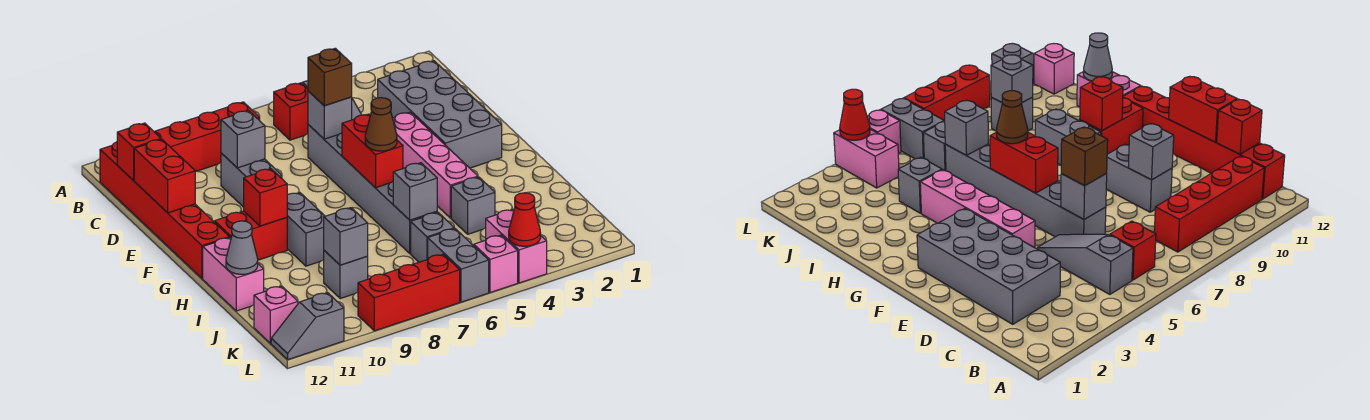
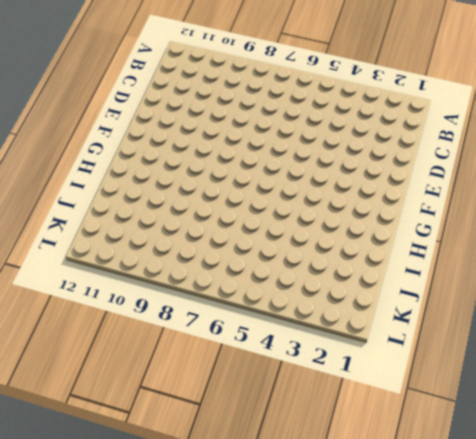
none -> grey 1x3 slope [1037,234,1133,294]
none -> red 1x1 brick [274,83,308,140]
none -> red 1x4 brick [154,102,260,172]
none -> red 1x6 brick [100,142,230,279]

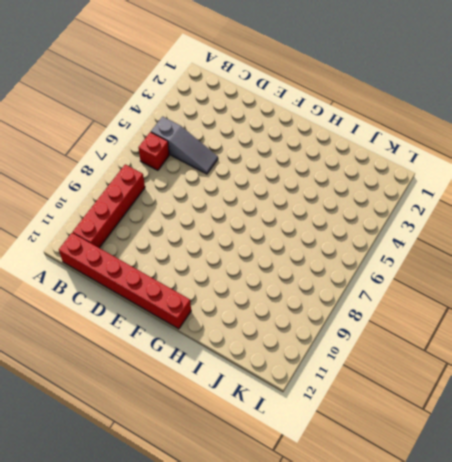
none -> grey 2x4 brick [378,61,502,168]
none -> grey 1x6 brick [308,124,437,253]
none -> grey 1x2 brick [221,153,282,207]
none -> pink 1x4 brick [393,112,478,218]

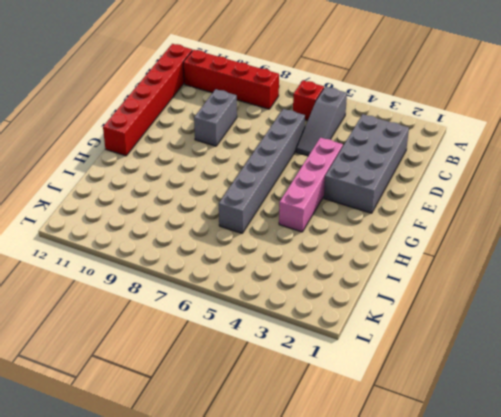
none -> grey 1x2 brick [287,193,325,266]
none -> red 1x2 brick [215,211,287,260]
none -> pink 1x2 brick [203,238,264,311]
none -> grey 1x1 brick [451,177,495,234]

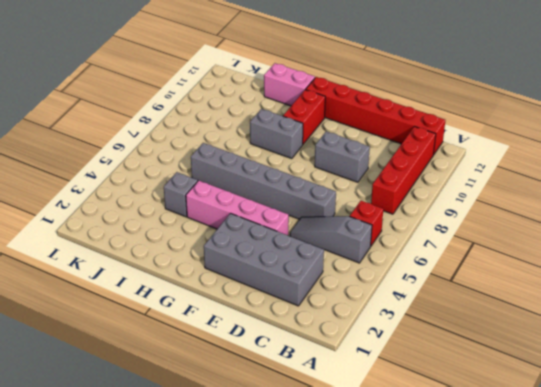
none -> grey 1x1 brick [411,212,454,262]
none -> grey 1x1 brick [324,250,368,299]
none -> pink 1x2 brick [486,209,547,283]
none -> grey 1x2 brick [428,229,489,302]

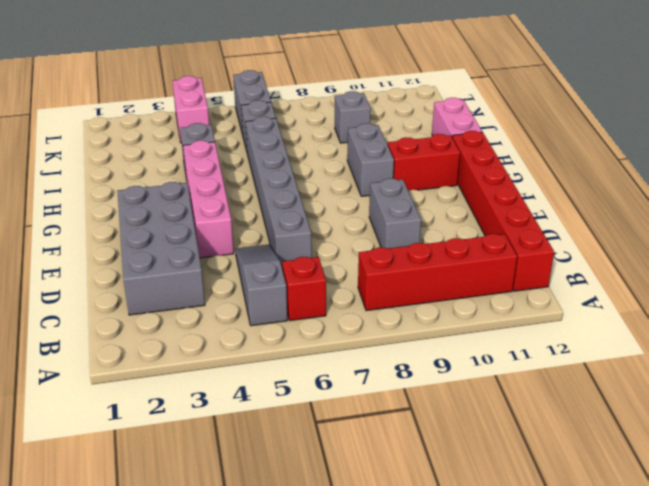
none -> pink 1x1 brick [254,286,298,343]
none -> pink 1x1 brick [474,235,518,293]
none -> red 1x3 brick [358,254,460,331]
none -> grey 1x2 slope [271,293,344,359]

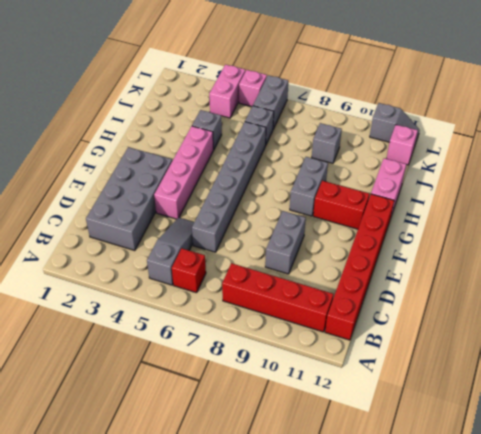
none -> red 1x3 brick [358,254,460,331]
none -> red 1x1 brick [117,123,161,181]
none -> grey 1x1 brick [308,91,352,139]
none -> grey 1x1 brick [221,111,265,168]

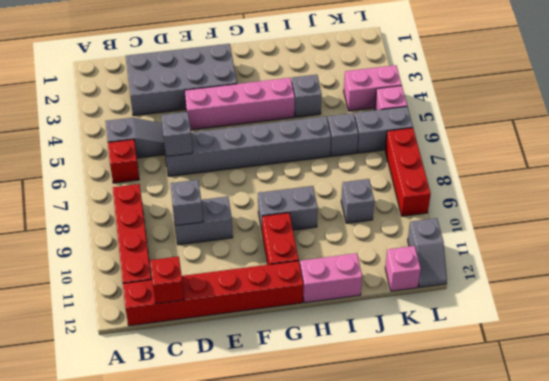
none -> red 1x2 brick [134,139,195,213]
none -> red 1x2 brick [342,114,403,188]
none -> red 1x1 brick [244,169,287,226]
none -> grey 1x1 brick [393,163,437,220]

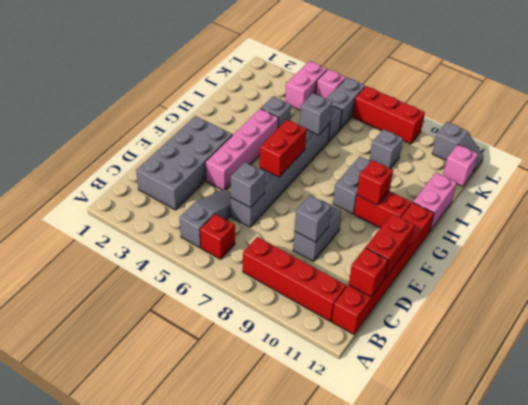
none -> grey 1x1 cone [226,221,258,274]
none -> grey 1x1 brick [324,208,368,265]
none -> red 1x1 cone [509,193,541,246]
none -> brown 1x1 brick [308,48,352,106]

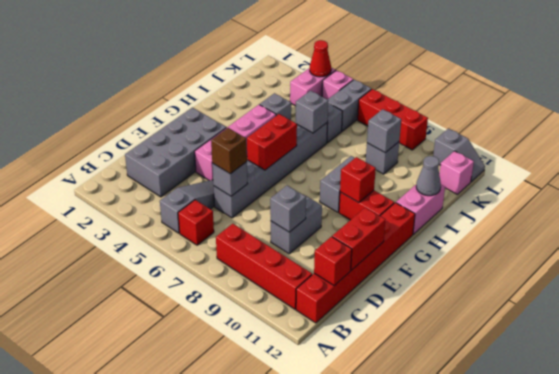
none -> brown 1x1 cone [365,98,397,151]

